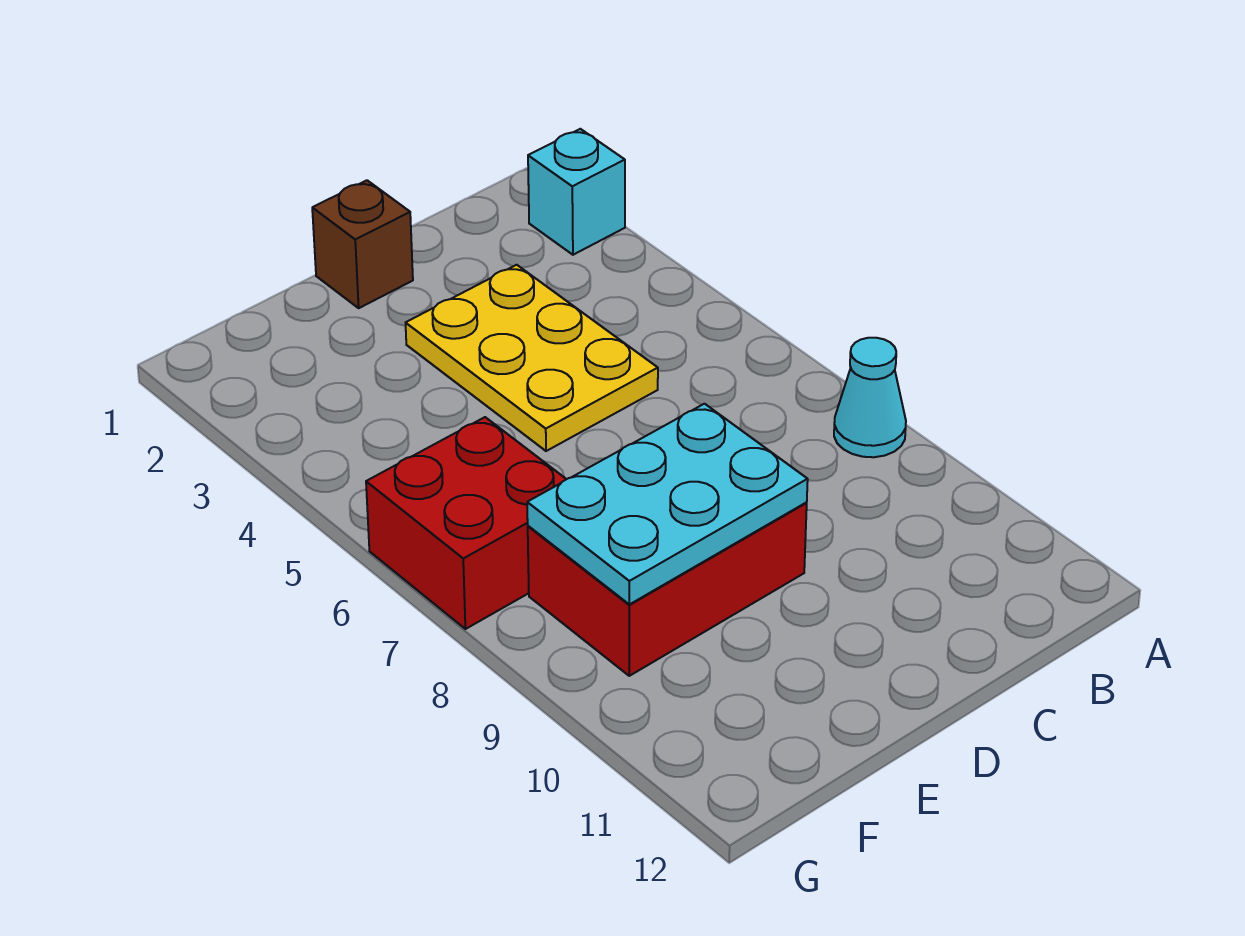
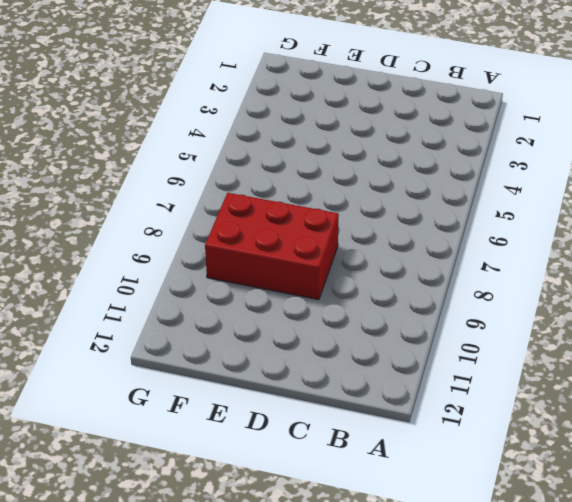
none -> cyan 1x1 brick [528,129,625,255]
none -> cyan 1x1 cone [834,338,906,457]

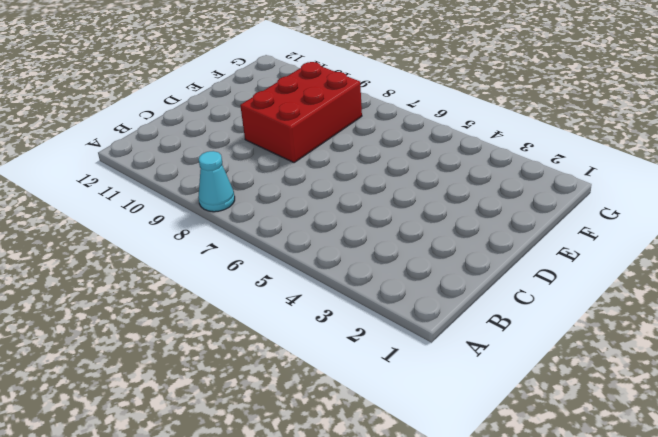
none -> cyan 1x1 brick [528,129,625,255]
none -> yellow 2x3 plate [406,265,658,451]

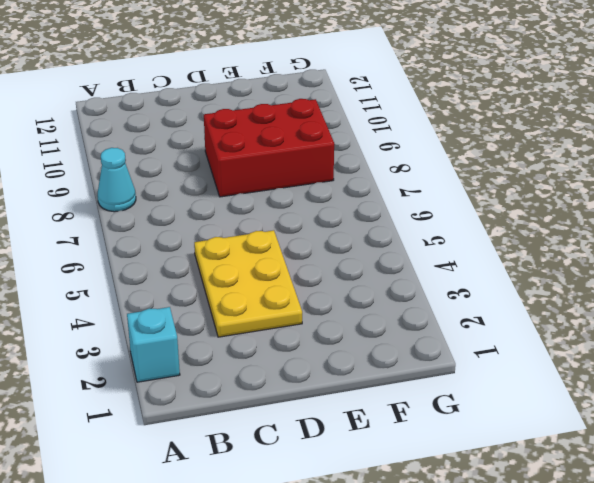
none -> brown 1x1 brick [312,180,413,308]
none -> red 2x2 brick [366,417,566,629]

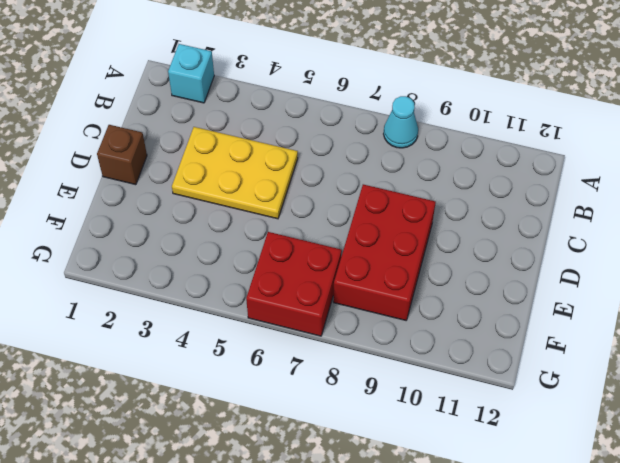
none -> cyan 2x3 plate [527,404,808,604]

